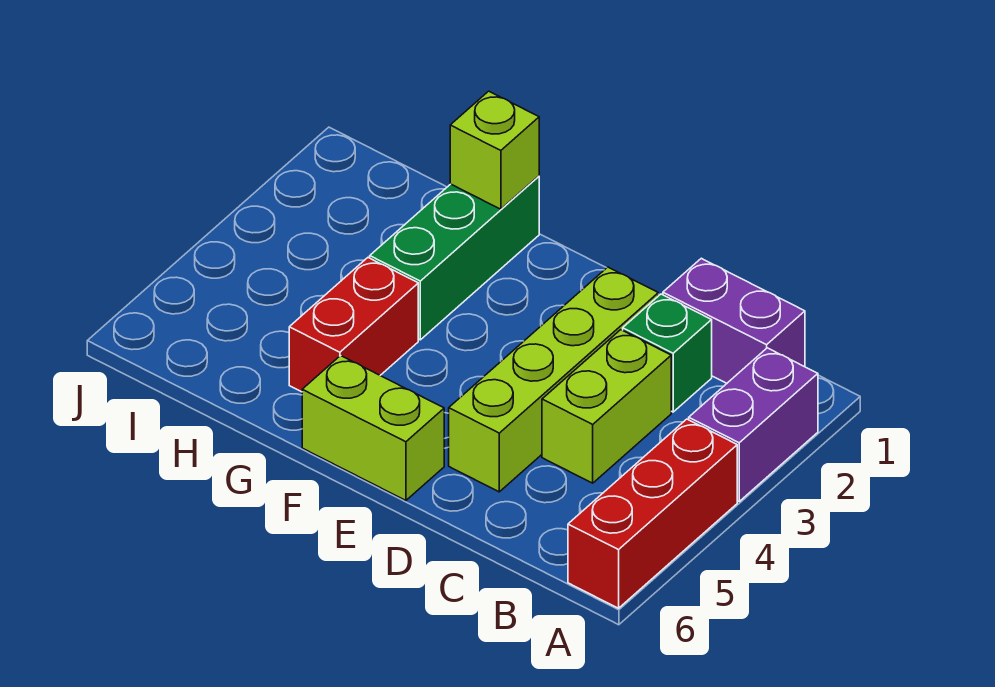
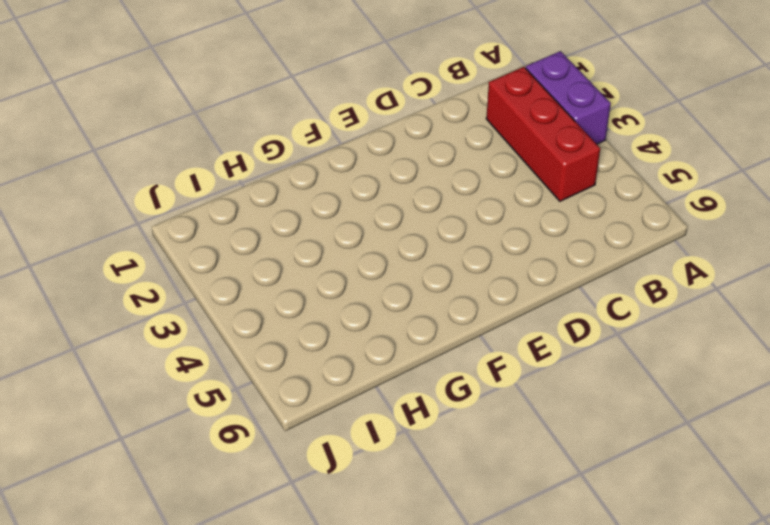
red 1x3 brick [486,67,600,201] -> red 1x3 brick moved to [568,419,737,608]
none -> purple 1x2 brick [663,258,805,383]
none -> green 1x1 brick [623,294,712,412]

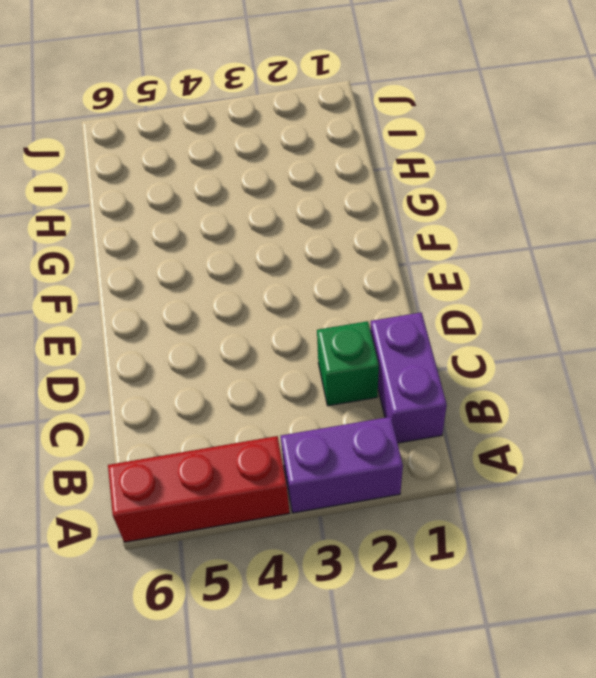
none -> lime 1x2 brick [542,330,671,483]
none -> lime 1x4 brick [449,267,658,492]

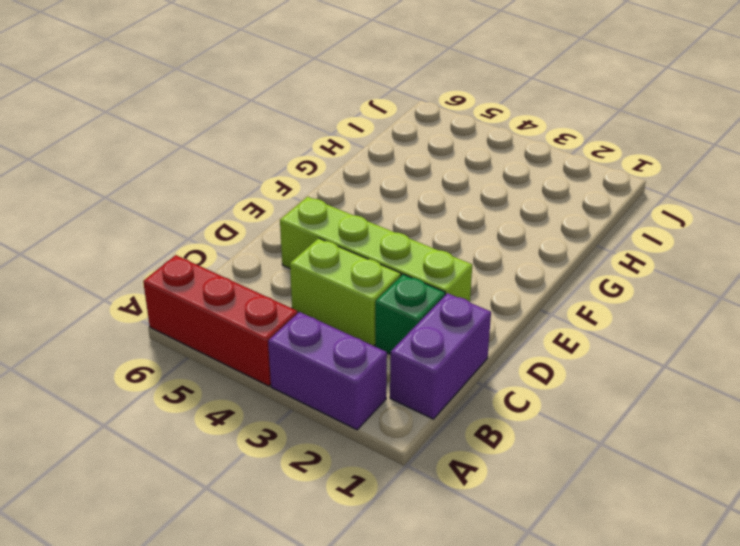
none -> lime 1x2 brick [302,356,444,501]
none -> green 1x3 brick [370,176,539,340]

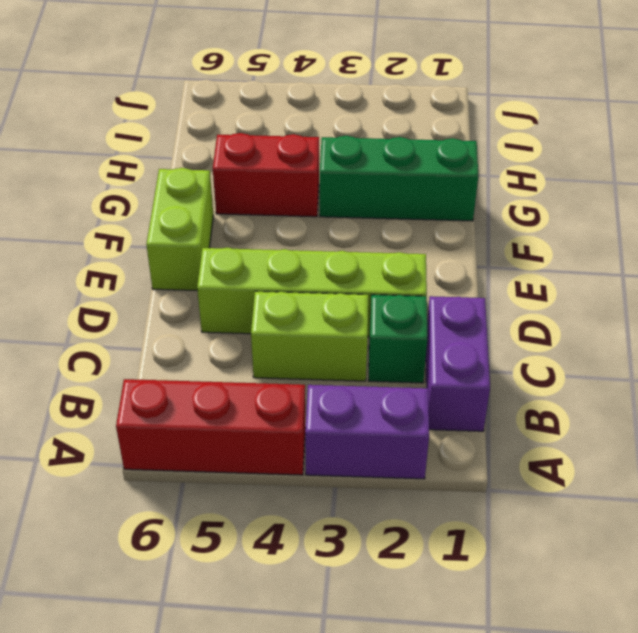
none -> lime 1x1 brick [450,91,539,209]

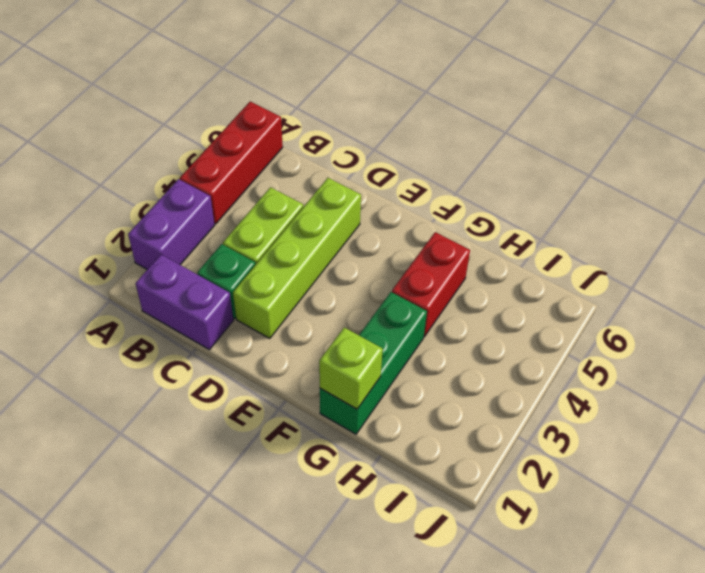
none -> lime 1x2 brick [302,356,444,501]

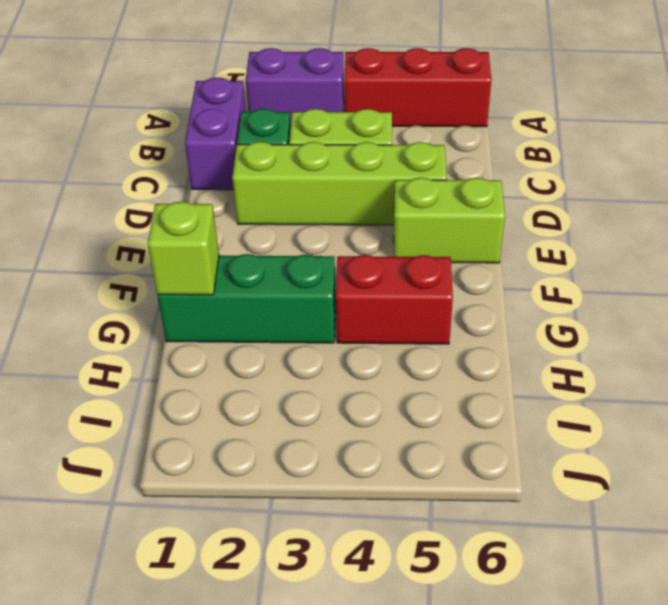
lime 1x2 brick [394,178,505,263] -> lime 1x2 brick turned to [302,356,444,501]

